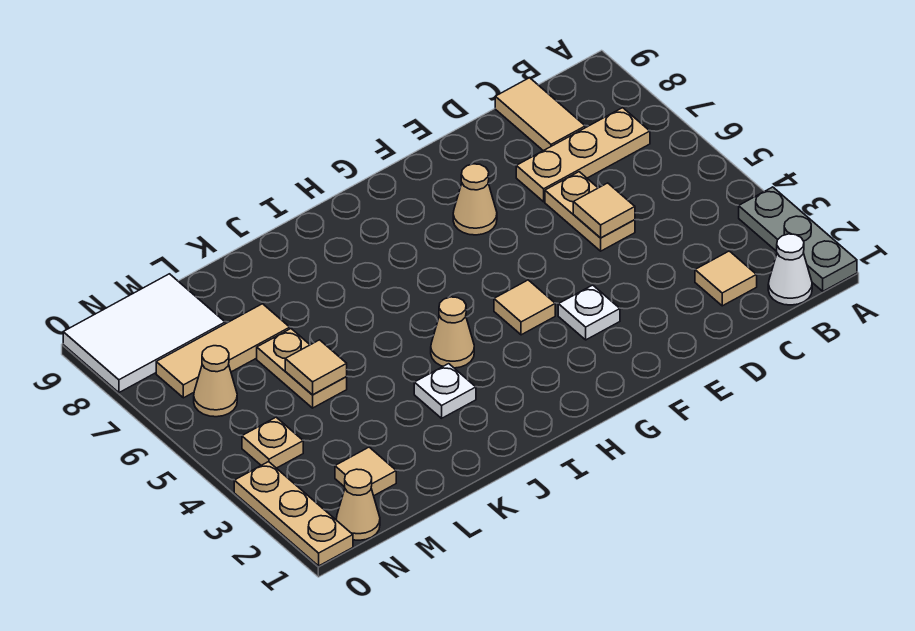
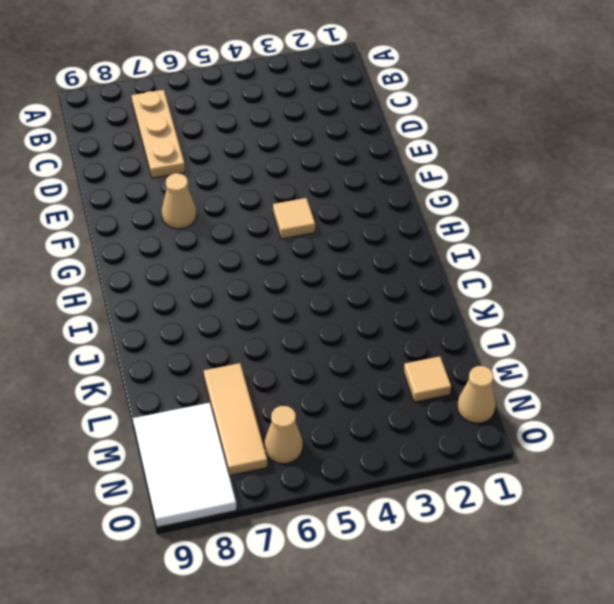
none -> grey 1x3 plate [739,187,857,291]
none -> white 1x1 cone [768,234,812,305]
none -> tan 1x1 tile [695,251,757,306]

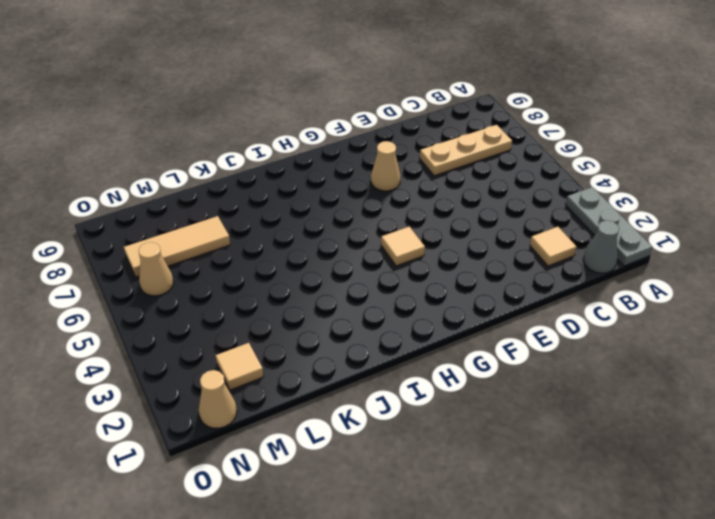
grey 1x1 cone [583,220,619,273] -> white 1x1 cone [768,234,812,305]
none -> tan 1x2 tile [495,78,585,151]
none -> tan 1x2 plate [545,172,635,251]
none -> white 1x1 plate [558,285,620,340]

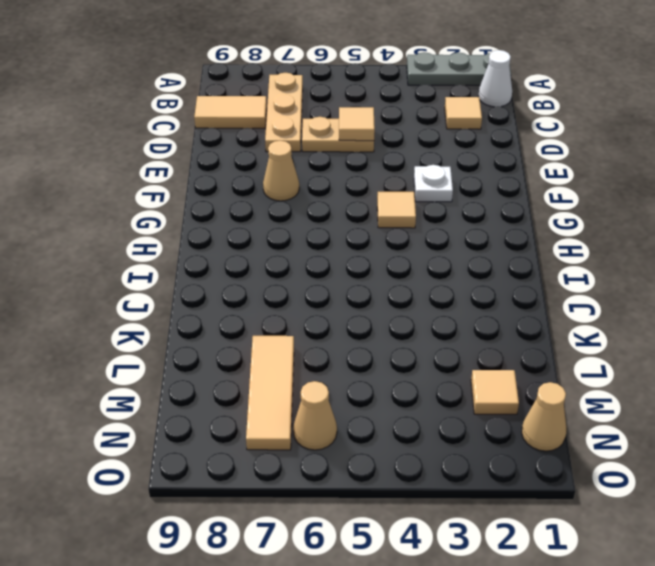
none -> tan 1x1 cone [431,297,474,368]
none -> white 1x1 plate [414,364,476,418]
none -> tan 1x2 plate [257,329,347,408]

